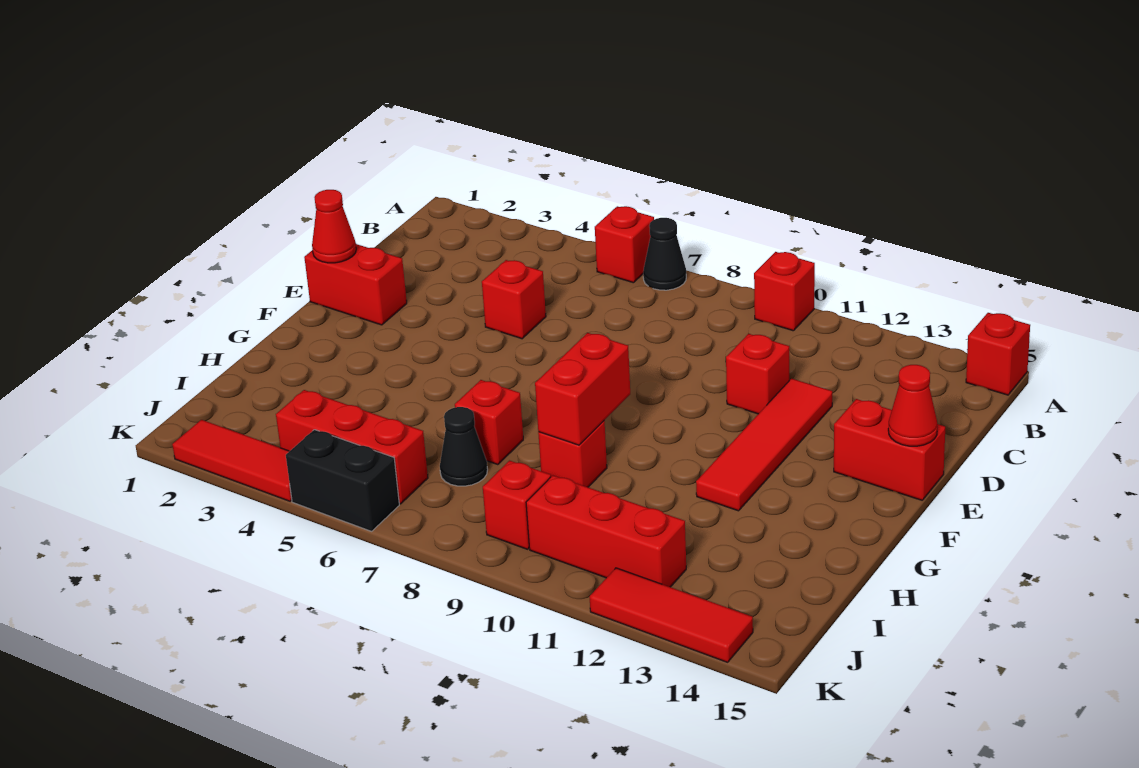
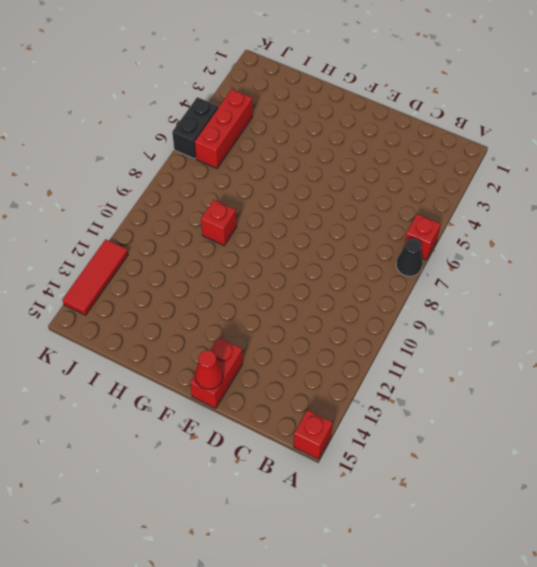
none -> red 1x1 brick [754,252,815,331]
none -> red 1x1 brick [482,260,546,339]
none -> red 1x1 brick [726,334,789,414]

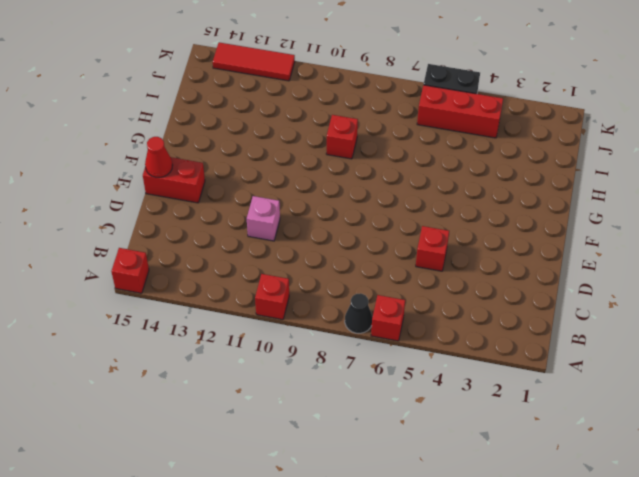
pink 1x1 brick [247,196,280,241] -> red 1x1 brick [726,334,789,414]
none -> red 1x4 tile [696,379,832,511]
none -> red 1x2 brick [304,244,407,325]
none -> red 1x1 brick [455,380,523,465]

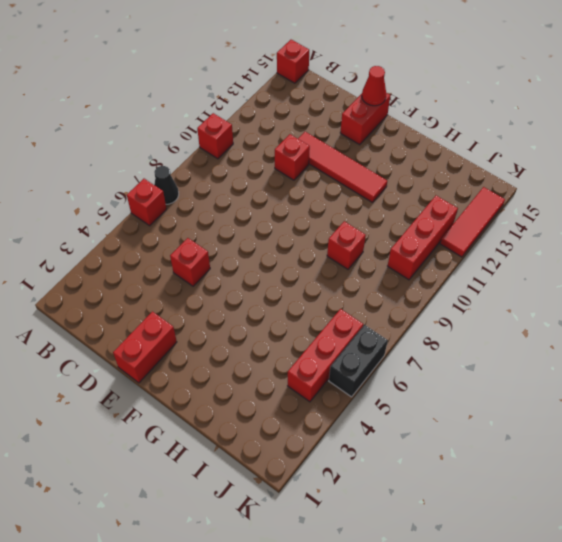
none -> red 1x1 brick [455,380,523,465]
none -> black 1x1 cone [440,407,488,486]
none -> red 1x1 brick [483,461,551,549]

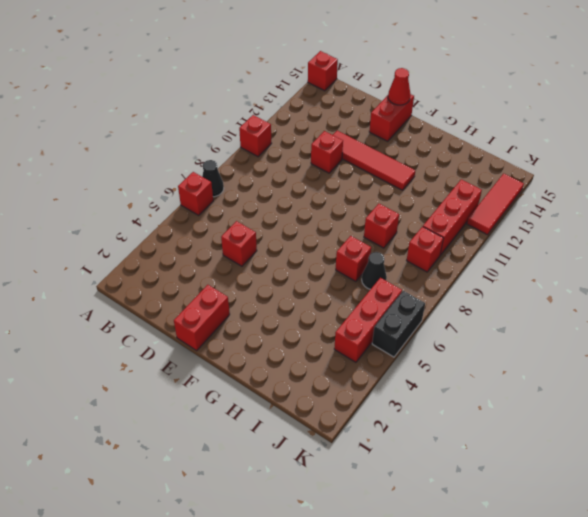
none -> red 1x3 tile [172,420,292,501]
none -> red 1x1 cone [312,190,356,263]
none -> red 1x2 brick [535,333,630,445]

